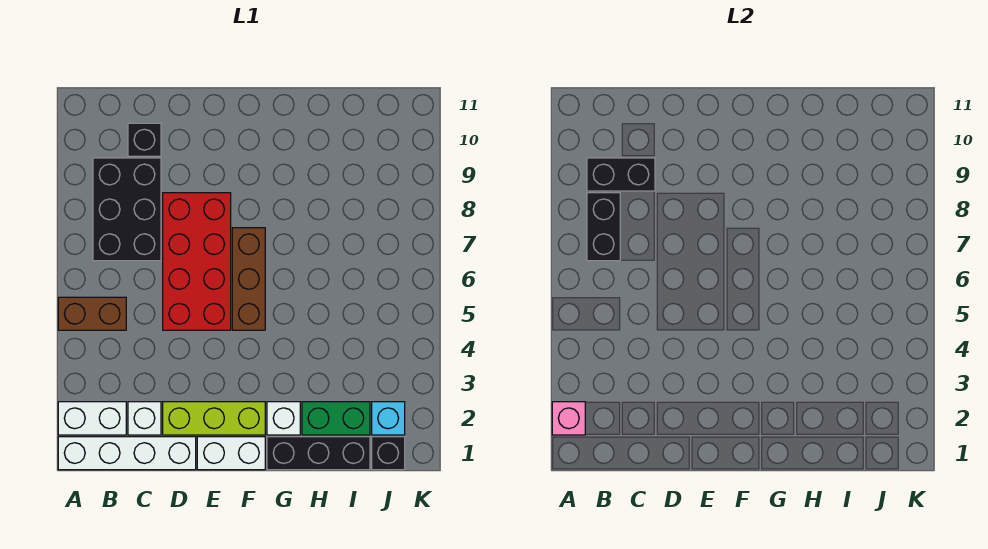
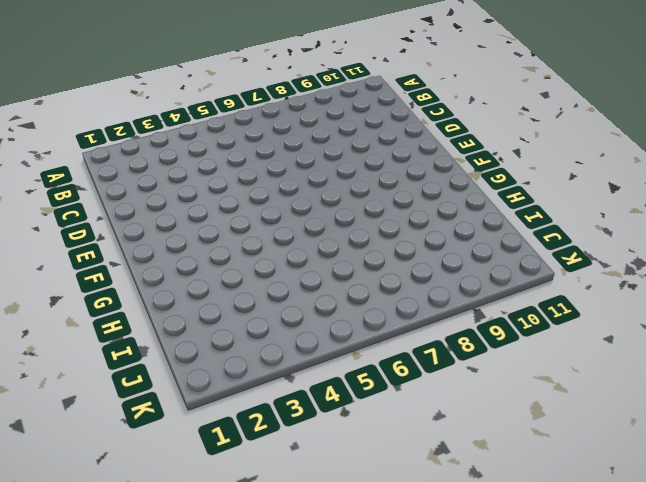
none -> white 1x4 brick [58,437,196,470]
none -> white 1x2 brick [58,402,126,435]
none -> brown 1x2 brick [58,297,126,330]

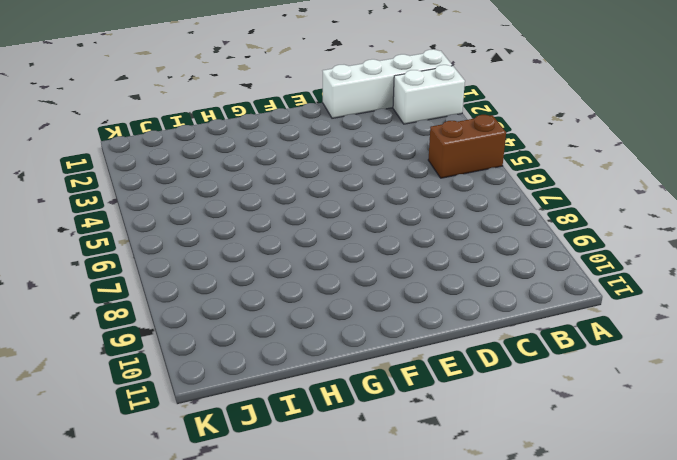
none -> black 2x3 brick [93,158,161,261]
none -> white 1x1 brick [128,402,161,435]
none -> black 1x1 brick [128,123,161,156]

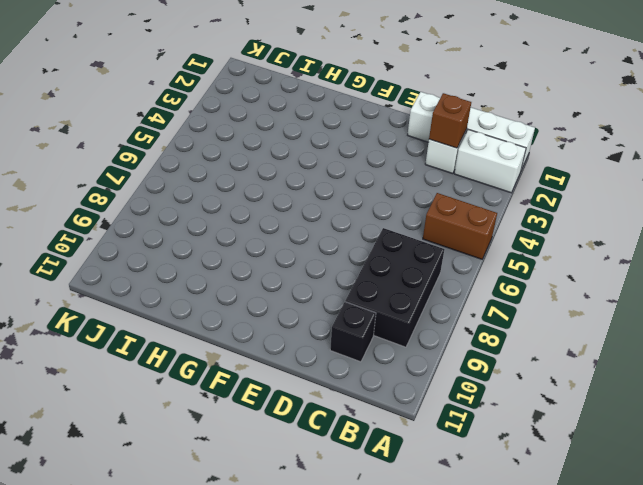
brown 1x1 brick [429,93,471,148] -> none
none -> lime 1x3 brick [163,402,265,435]
none -> red 2x4 brick [163,193,231,330]
none -> white 1x2 brick [197,437,265,470]

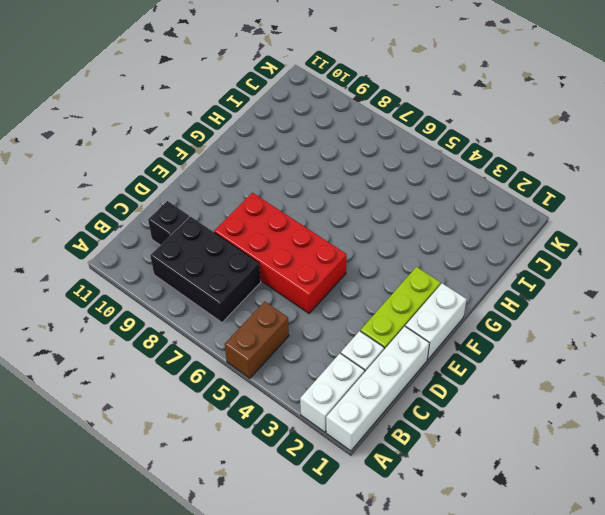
none -> brown 1x3 brick [232,228,265,330]
none -> black 1x3 brick [267,437,370,470]
none -> white 1x1 brick [267,402,300,435]

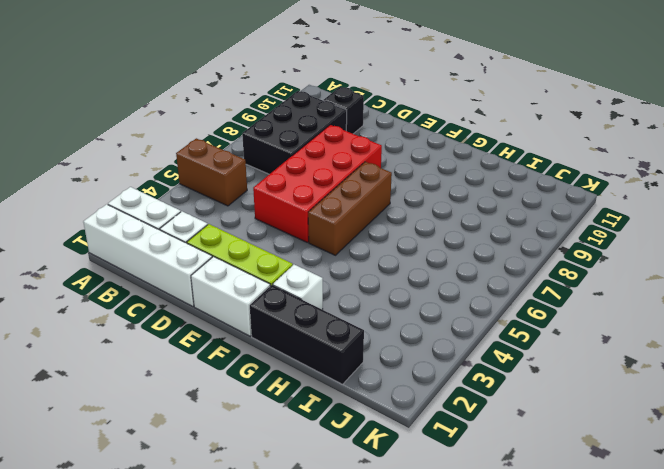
none -> green 1x2 brick [302,402,370,435]
none -> black 1x1 brick [372,437,405,470]
none -> cyan 1x1 brick [372,402,405,435]

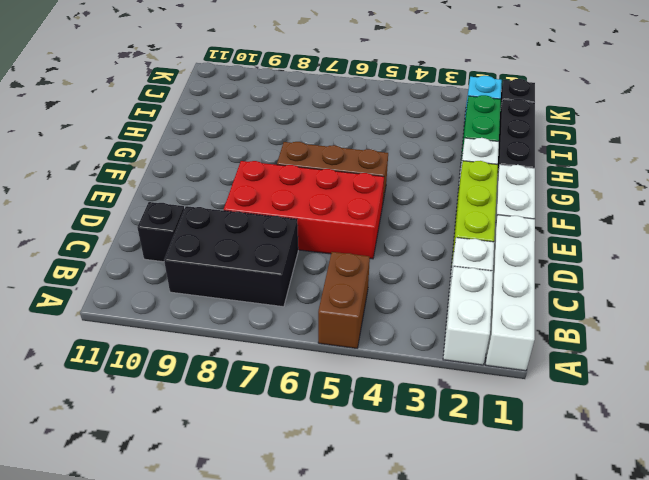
none -> pink 1x1 brick [552,402,585,435]
none -> black 1x2 brick [587,193,620,261]
none -> black 1x2 brick [587,158,655,191]

